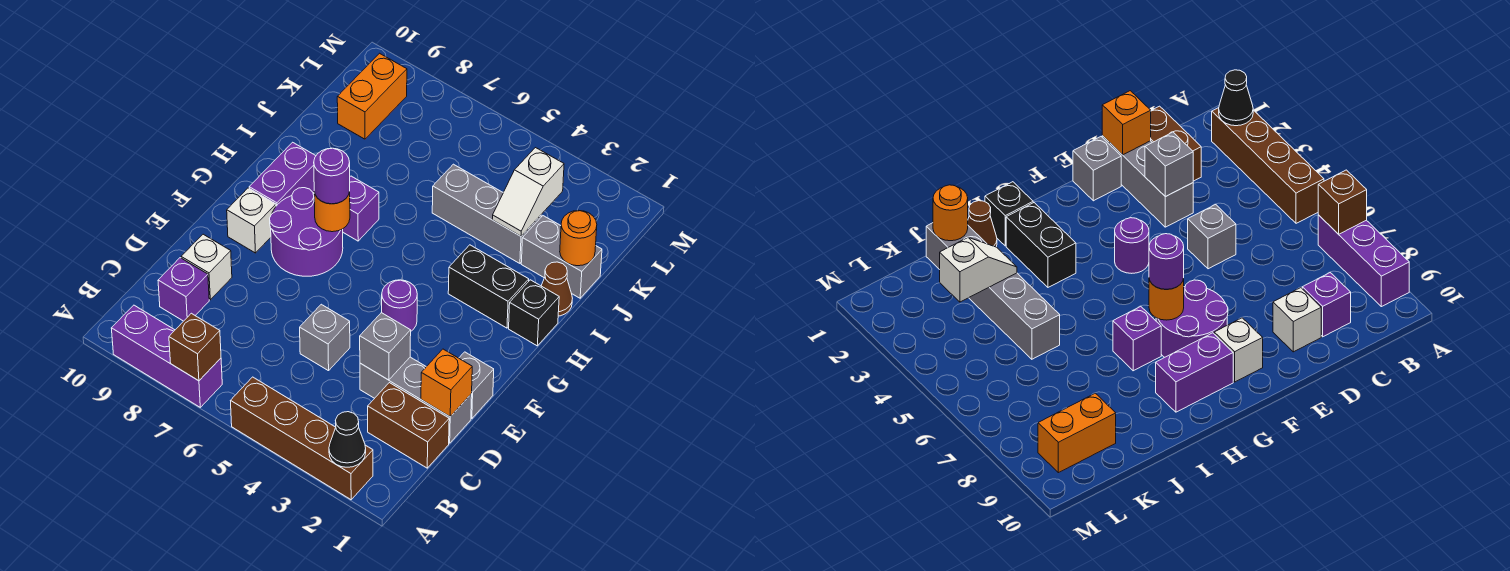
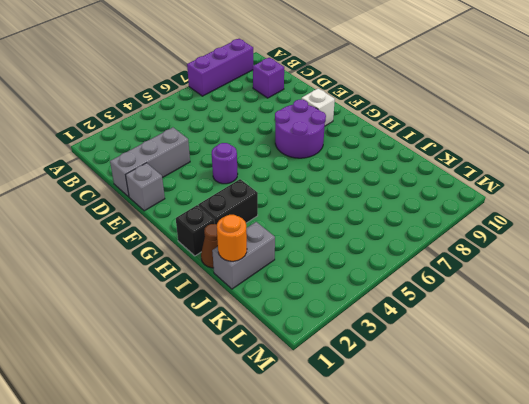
none -> brown 1x4 brick [231,377,373,500]
none -> brown 1x2 brick [368,383,449,468]
none -> grey 1x1 brick [300,304,350,371]

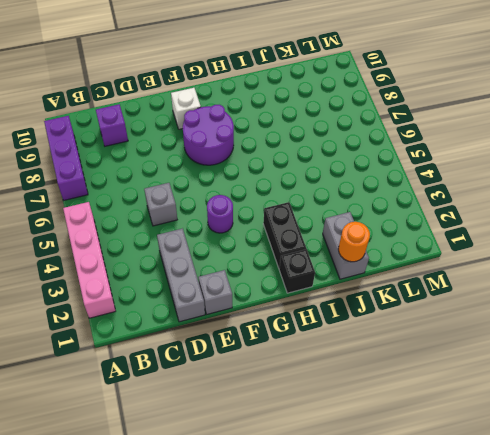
pink 1x4 brick [63,202,116,318] -> brown 1x4 brick [231,377,373,500]
none -> brown 1x2 brick [368,383,449,468]
none -> white 1x1 brick [181,234,232,300]
none -> purple 1x2 brick [249,142,316,206]

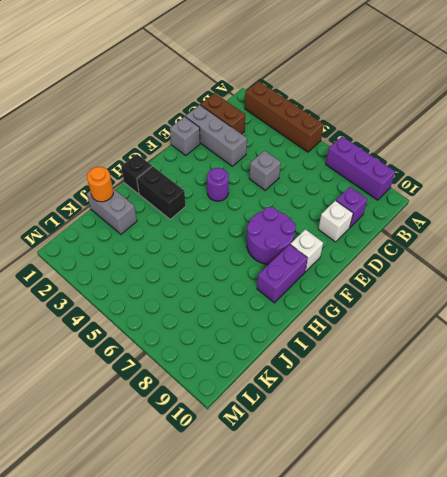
none -> purple 1x1 brick [343,176,379,241]
none -> brown 1x1 cone [541,262,572,316]
none -> grey 1x3 brick [432,164,541,263]

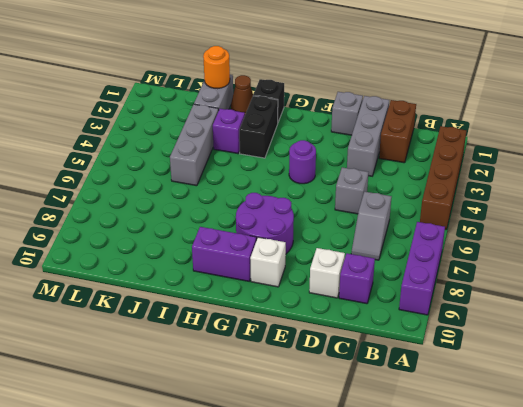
grey 1x2 slope [351,192,392,260] -> none
purple 1x1 brick [213,109,245,154] -> purple 1x1 brick moved to [343,176,379,241]
none -> orange 1x2 brick [337,53,407,139]
none -> black 1x1 cone [329,412,366,467]
none -> brown 1x1 brick [169,313,221,381]

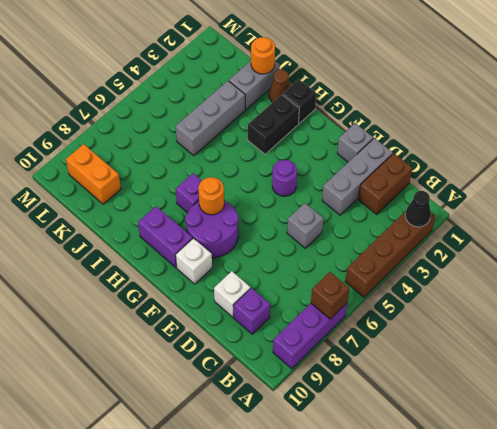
none -> orange 1x1 brick [421,349,472,417]
none -> grey 1x1 brick [360,313,411,380]
none -> white 1x2 slope [492,148,564,236]

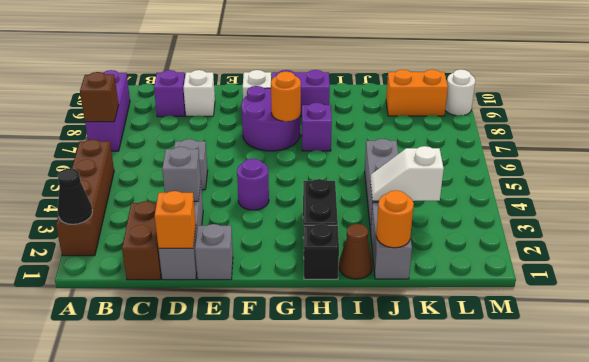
white 1x1 round brick [445,69,475,116] -> none
none -> purple 1x1 round brick [314,148,350,204]

